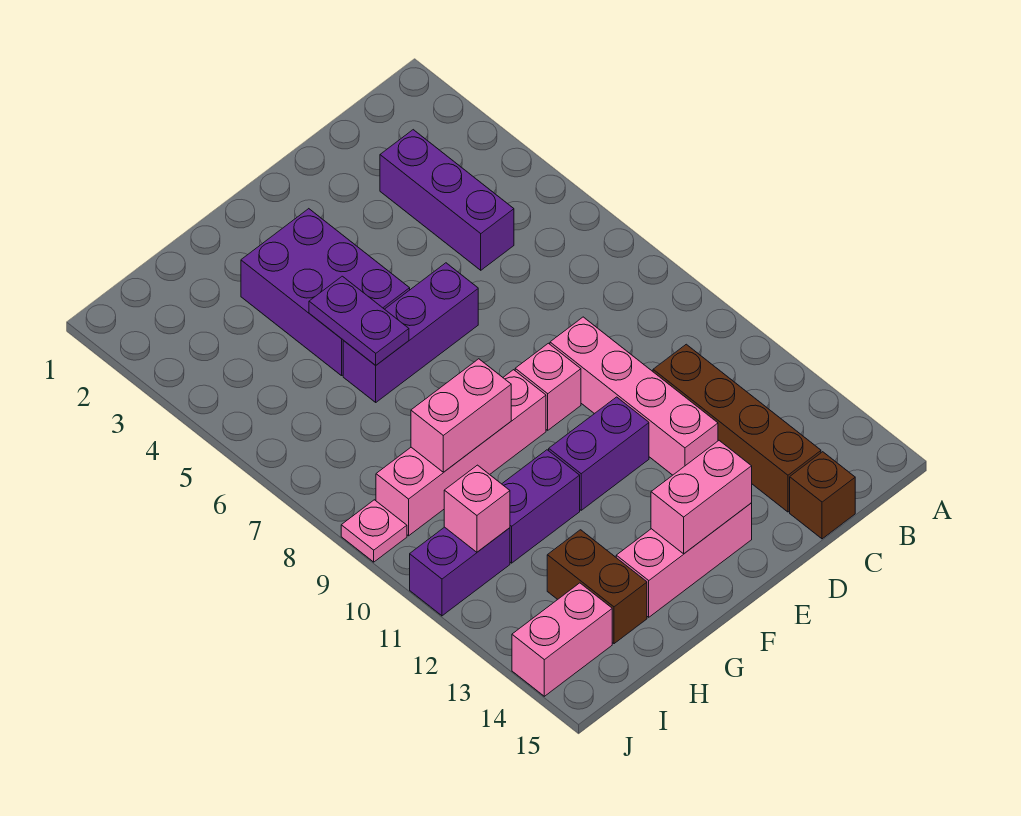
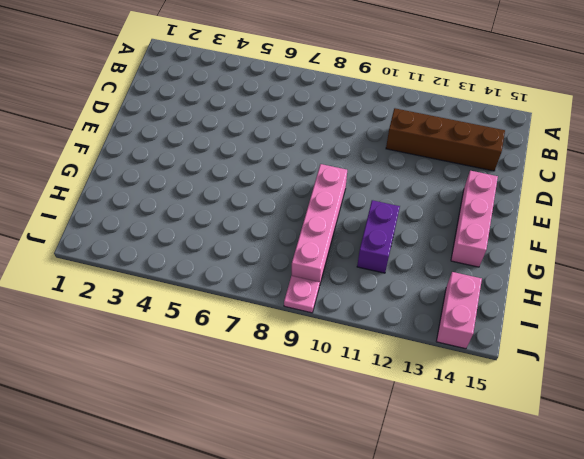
none -> purple 1x3 brick [380,130,514,270]
none -> brown 1x1 brick [790,452,855,539]
none -> pink 1x4 brick [550,317,718,475]

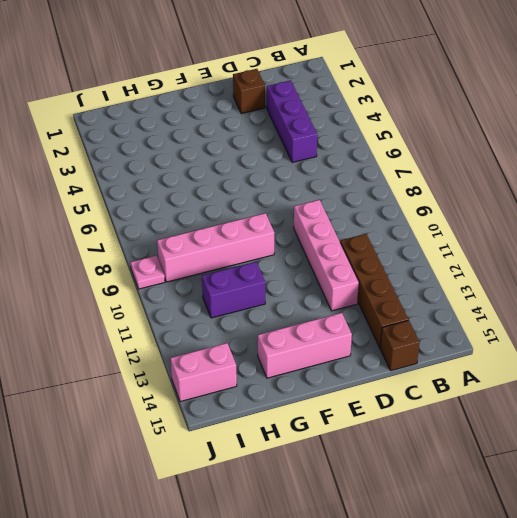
brown 1x1 brick [233,69,265,114] -> none
none -> purple 1x3 brick [343,263,478,402]
none -> pink 1x1 brick [515,343,581,430]
none -> purple 1x2 brick [549,397,649,510]

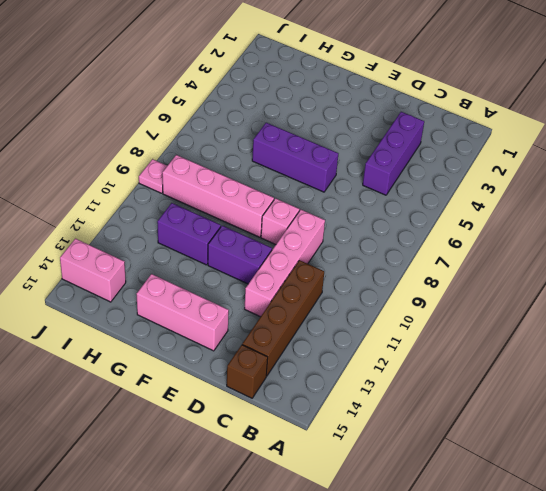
none -> purple 2x3 brick [241,209,410,376]
none -> brown 1x2 brick [547,530,647,644]
none -> purple 1x2 brick [410,527,510,616]

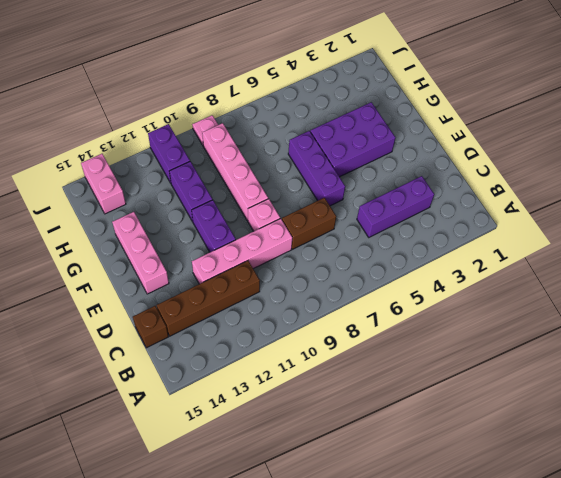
brown 1x2 brick [282,197,336,249] -> brown 1x2 brick moved to [547,530,647,644]
none -> pink 1x2 brick [651,441,752,554]
none -> purple 1x2 plate [309,276,409,365]
none -> pink 1x2 brick [411,359,511,472]

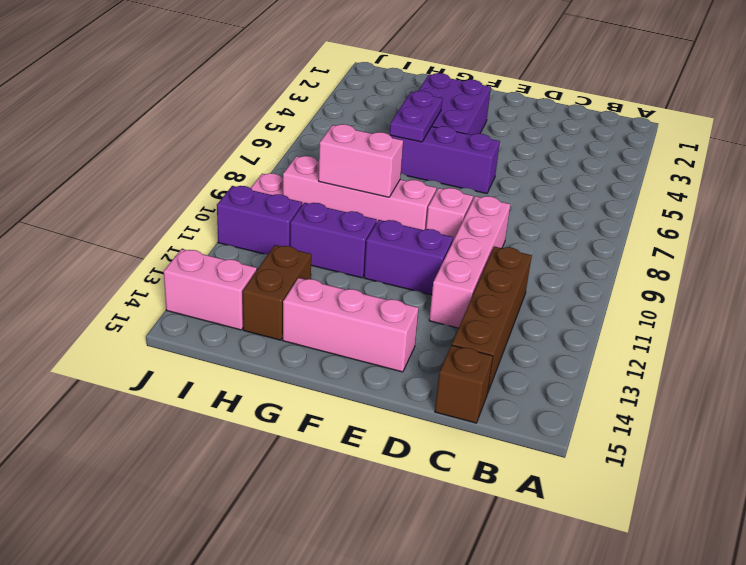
none -> purple 1x3 brick [380,130,514,270]
none -> pink 1x2 brick [651,441,752,554]
none -> pink 1x1 brick [444,465,510,552]

